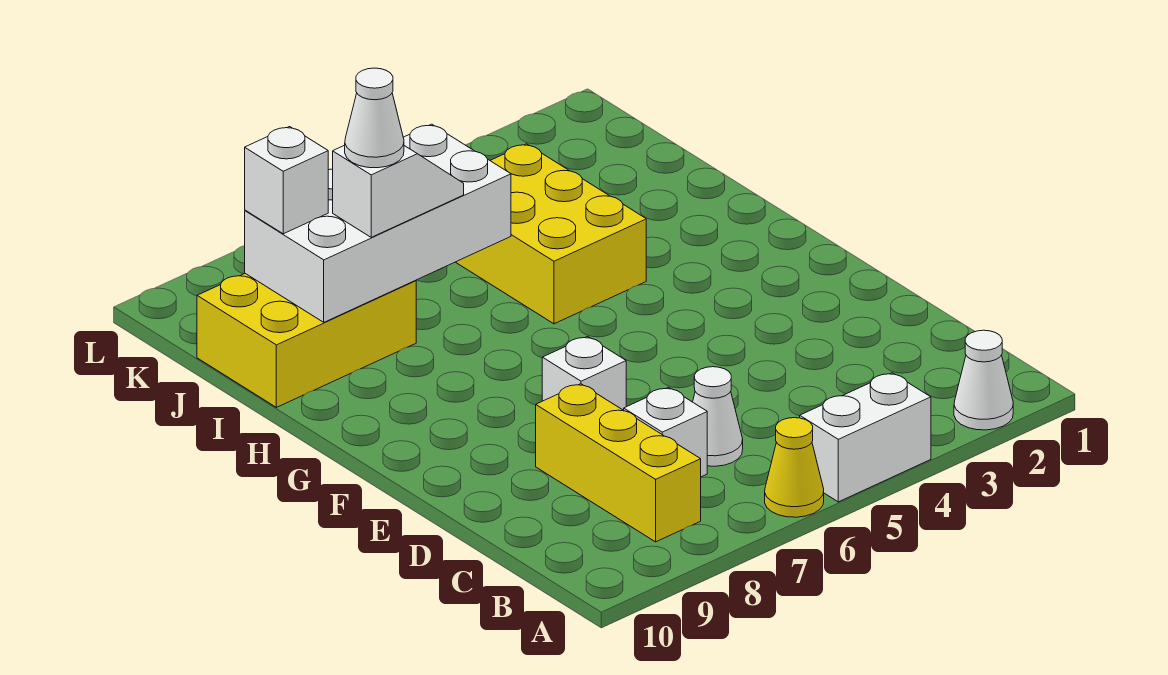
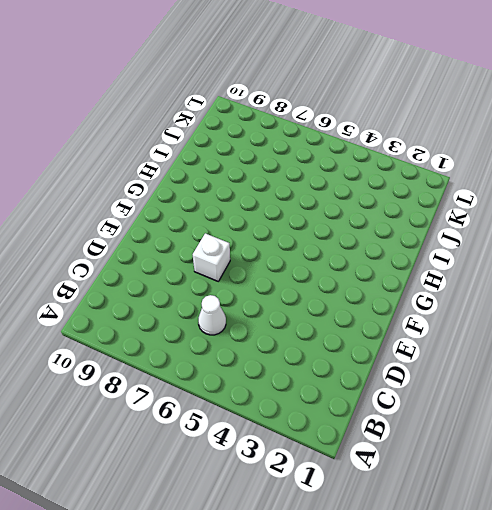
none -> white 1x1 cone [954,330,1013,430]
none -> white 1x2 brick [800,373,931,502]
none -> yellow 1x1 cone [765,418,824,517]

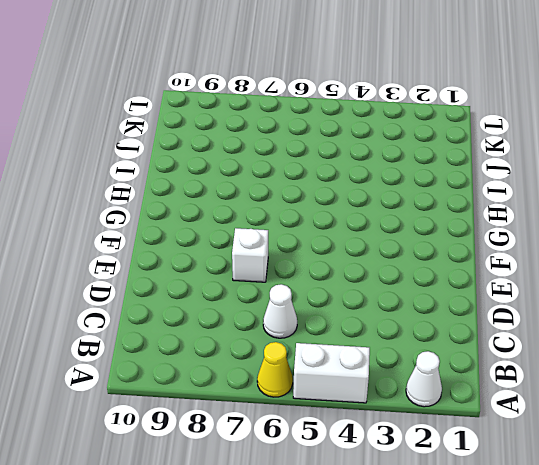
none -> yellow 1x3 brick [536,384,701,542]
none -> white 1x1 brick [624,387,707,477]
none -> yellow 2x3 brick [456,144,646,324]

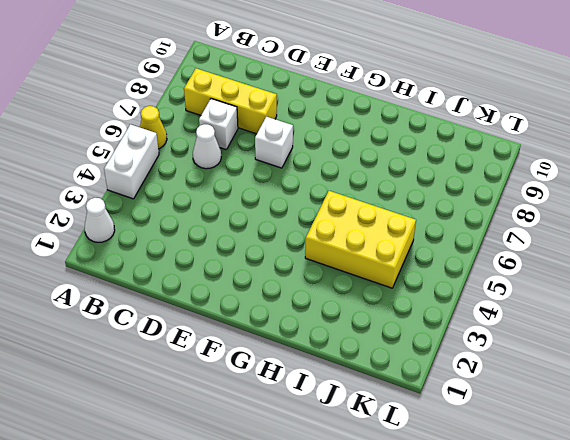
none -> yellow 2x3 brick [197,274,416,407]
none -> white 2x4 brick [245,124,511,322]
none -> white 1x2 slope [333,145,464,237]

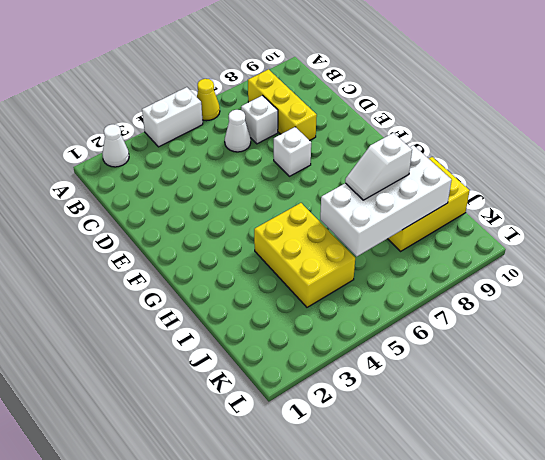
none -> white 1x1 brick [245,127,328,234]
none -> white 1x1 cone [345,68,404,168]

